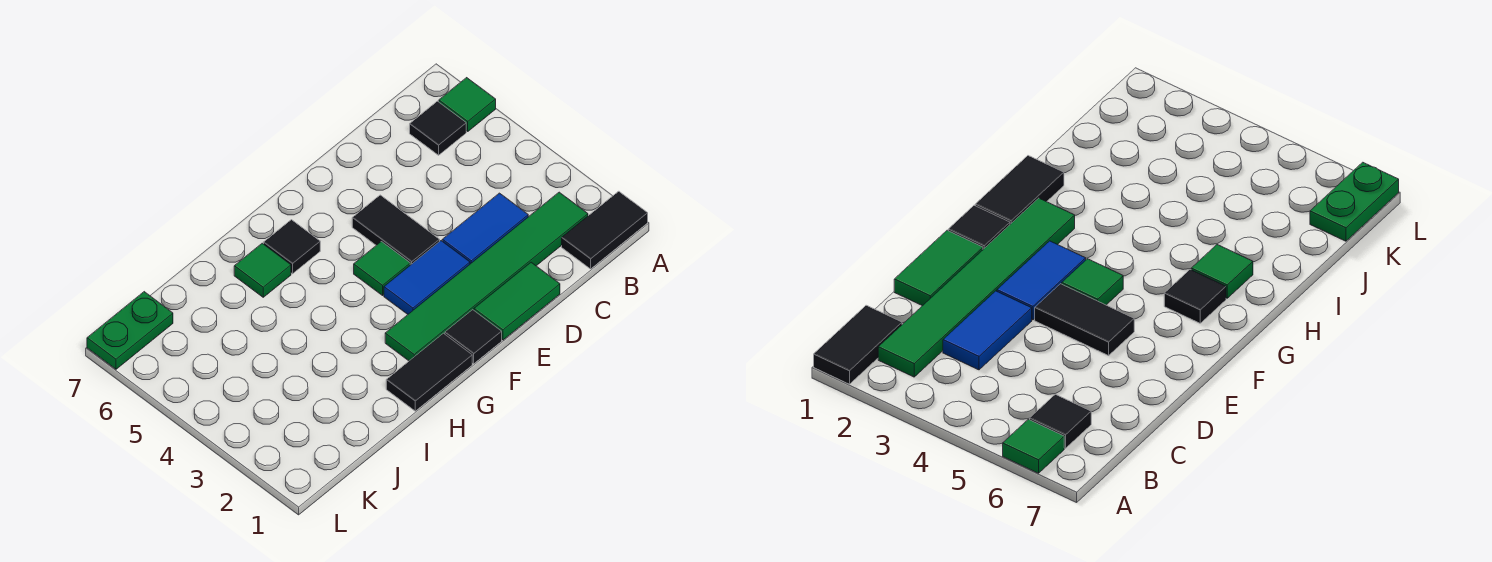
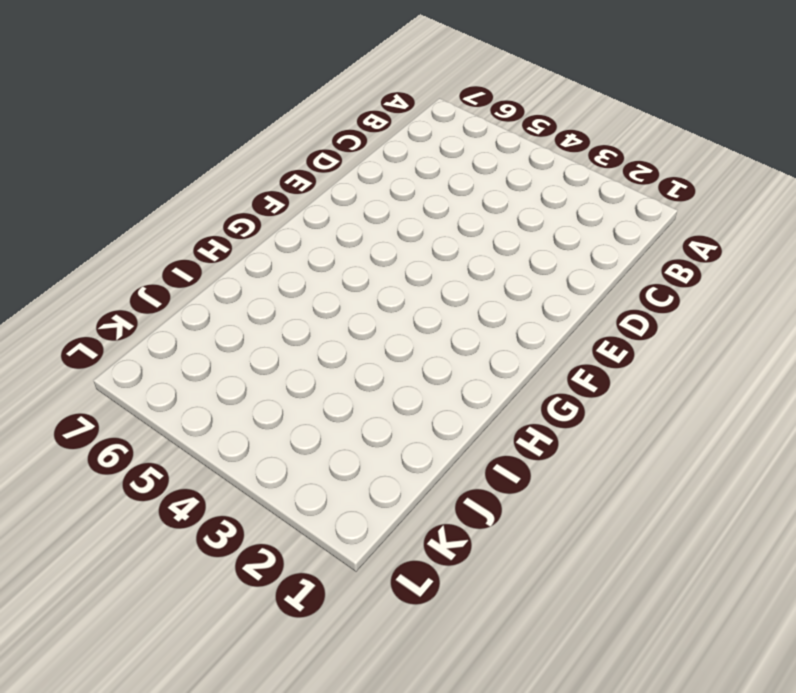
none -> black 1x2 tile [562,191,648,269]
none -> green 1x1 tile [439,78,496,131]
none -> green 1x6 tile [385,192,588,361]

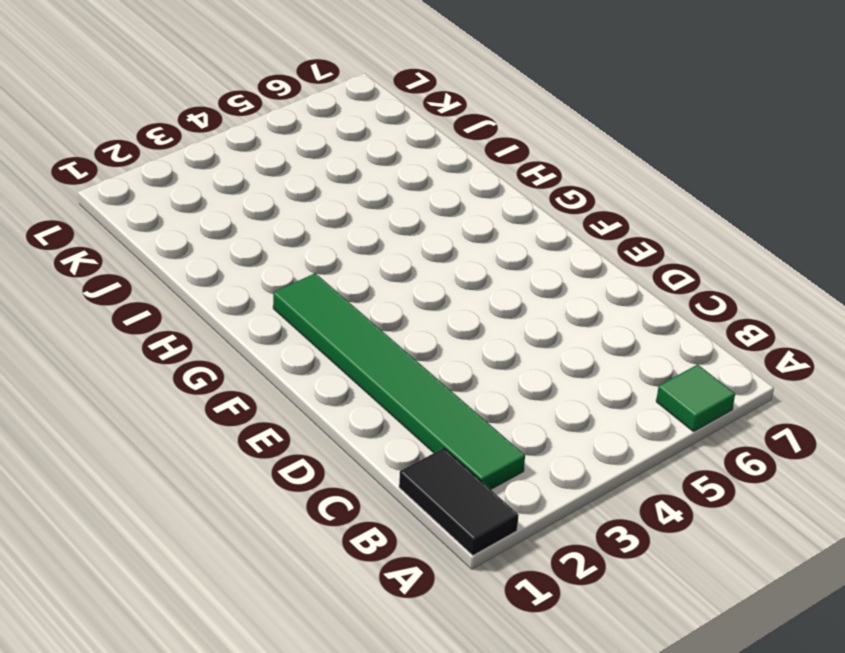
none -> black 1x1 tile [410,101,466,155]
none -> blue 1x2 tile [442,193,528,264]
none -> green 1x2 tile [474,262,560,340]

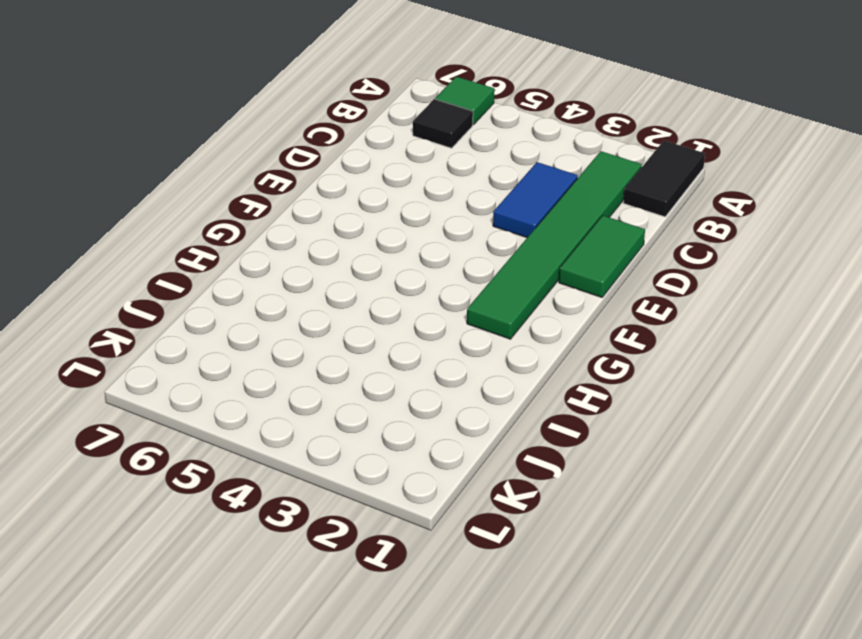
none -> blue 1x2 tile [384,241,470,314]
none -> black 1x2 tile [352,195,440,265]
none -> black 1x1 tile [445,310,502,364]

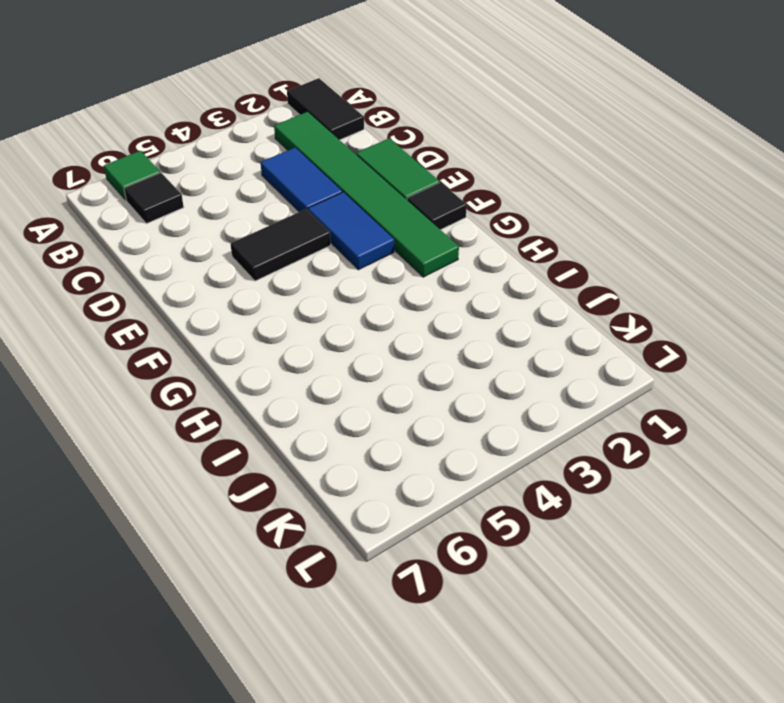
none -> green 1x1 tile [354,242,410,295]
none -> black 1x2 tile [386,333,472,411]
none -> black 1x1 tile [264,220,320,274]

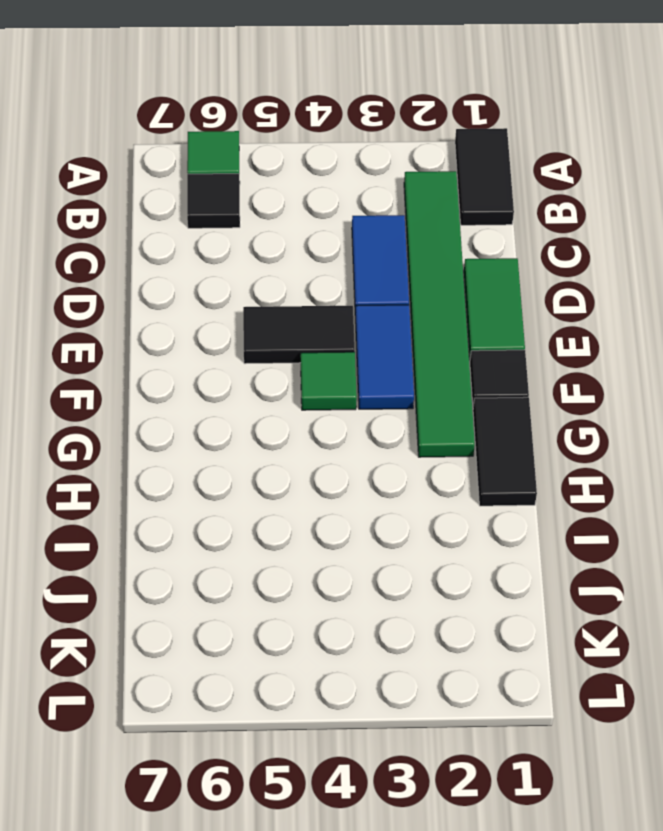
none -> black 1x1 tile [264,220,320,274]
none -> green 1x1 tile [234,243,291,297]
none -> green 1x2 plate [87,292,173,369]

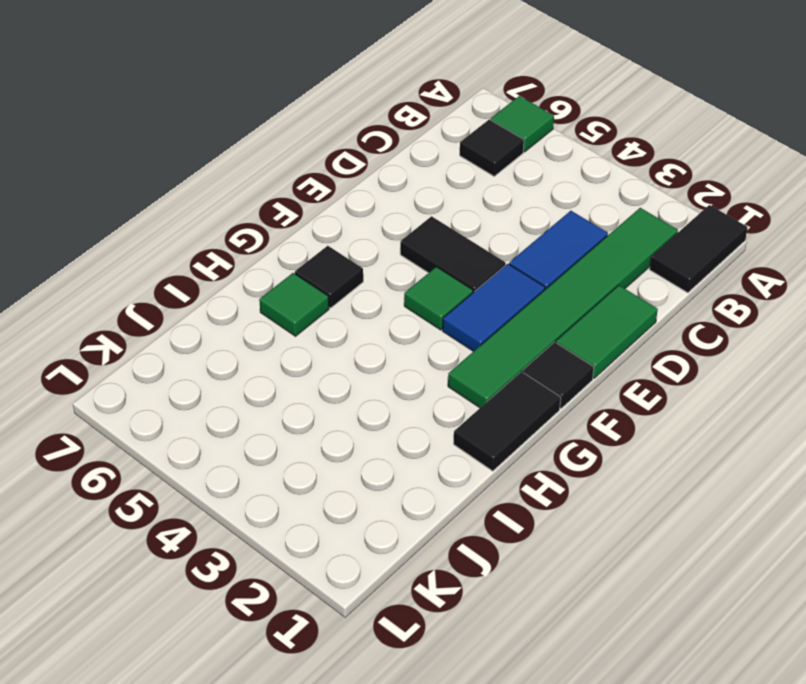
none -> green 1x2 plate [87,292,173,369]

